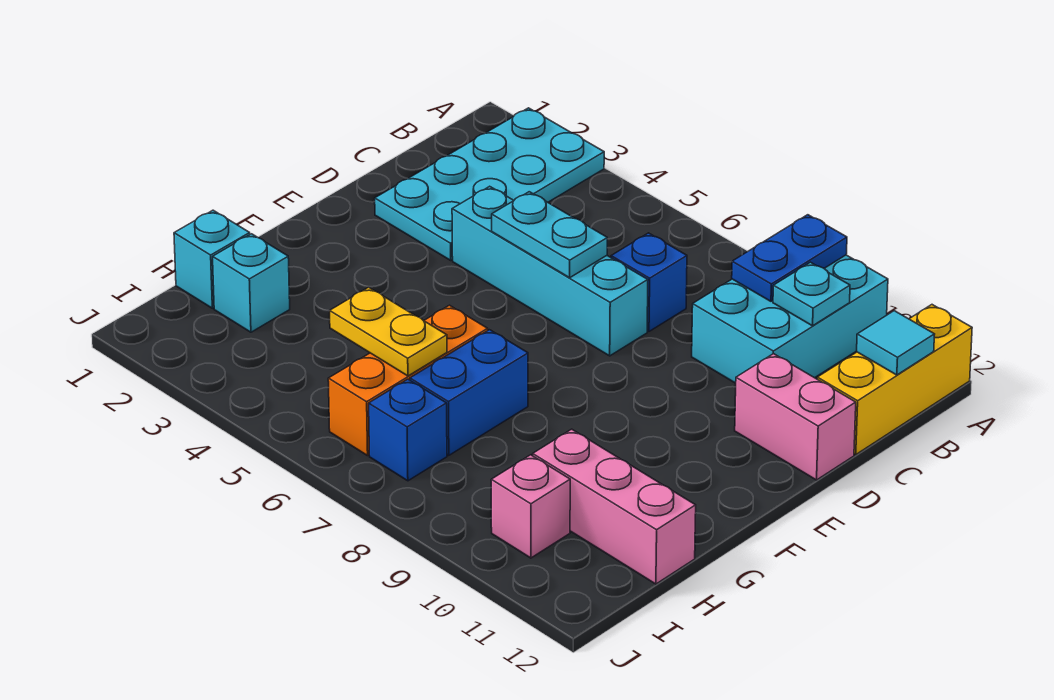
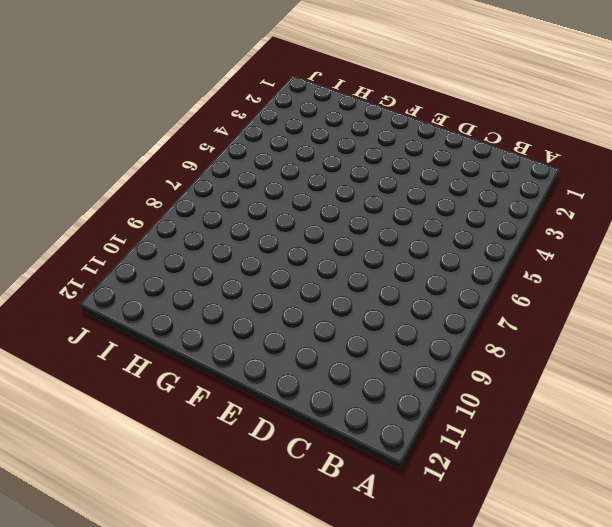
none -> cyan 2x4 plate [375,108,604,260]
none -> cyan 2x3 brick [692,255,888,383]
none -> yellow 1x3 brick [817,305,972,455]

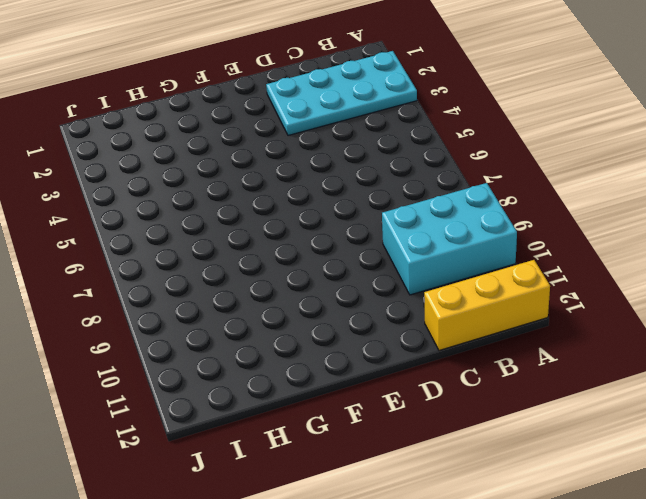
none -> blue 1x1 brick [611,233,687,331]
none -> cyan 1x4 brick [452,186,648,356]
none -> pink 1x2 brick [735,354,856,480]

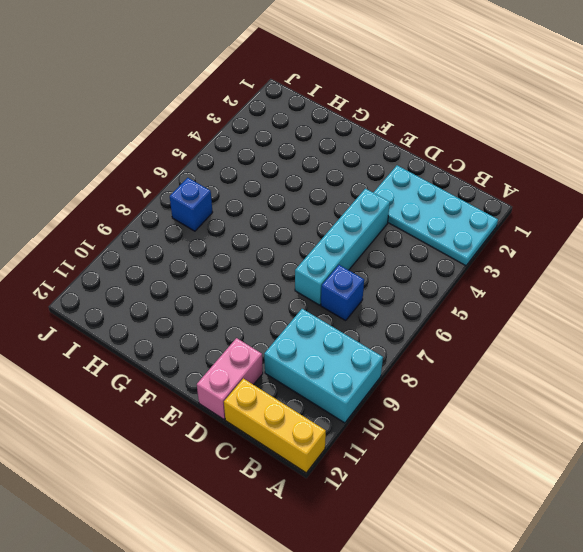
none -> orange 1x3 brick [328,305,488,456]
none -> blue 1x2 brick [410,330,528,455]
none -> cyan 1x1 brick [174,210,250,308]

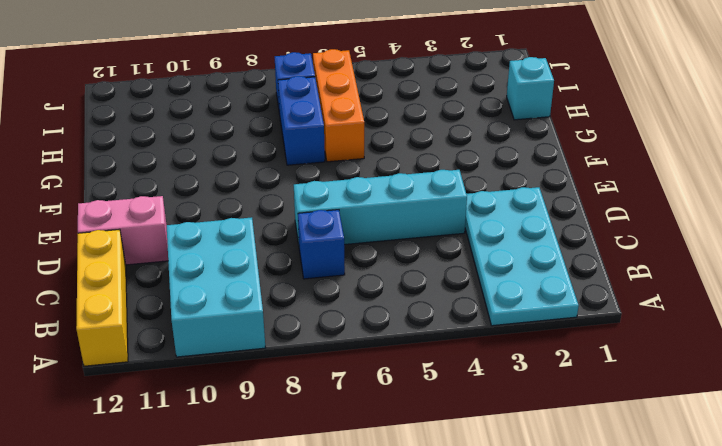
none -> cyan 1x1 brick [213,234,290,332]
none -> pink 1x3 brick [533,429,696,584]
none -> pink 1x1 brick [491,455,570,558]

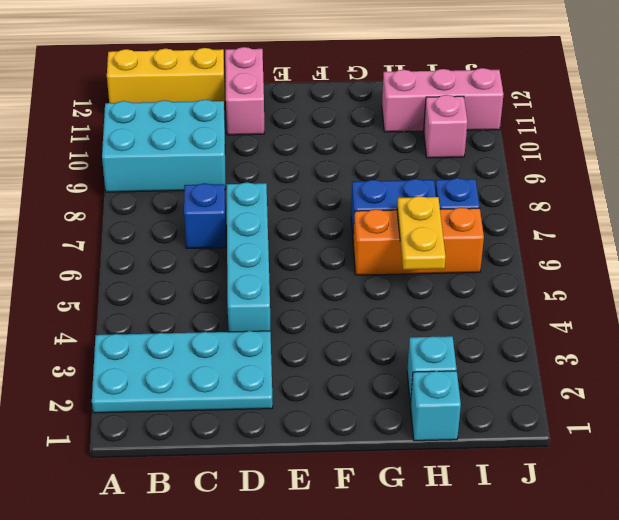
pink 1x3 brick [382,68,504,132] -> pink 1x3 brick turned to [533,429,696,584]
none -> blue 1x2 plate [732,215,847,301]
none -> cyan 1x1 plate [773,262,850,326]
none -> cyan 1x1 tile [857,311,935,375]

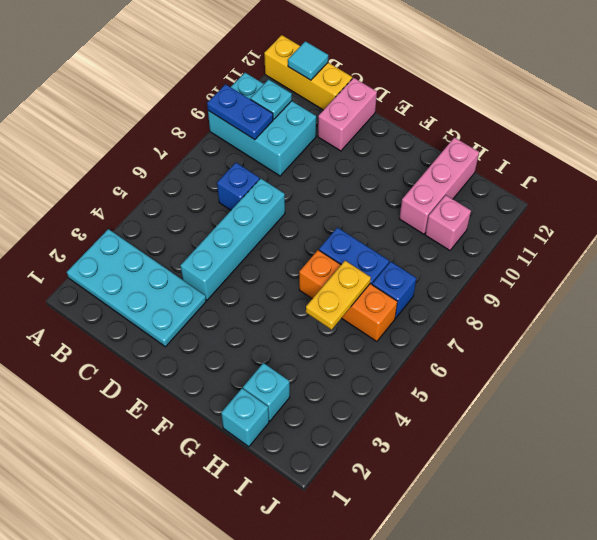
none -> cyan 1x2 plate [492,192,607,278]

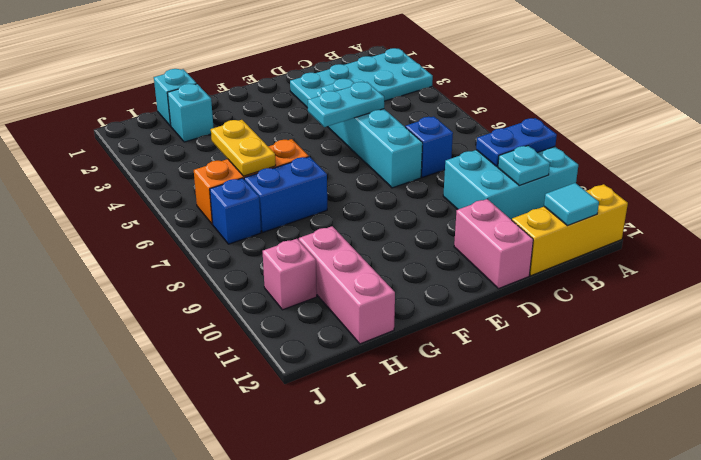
cyan 1x2 plate [308,82,384,127] -> cyan 1x2 plate turned to [492,192,607,278]

